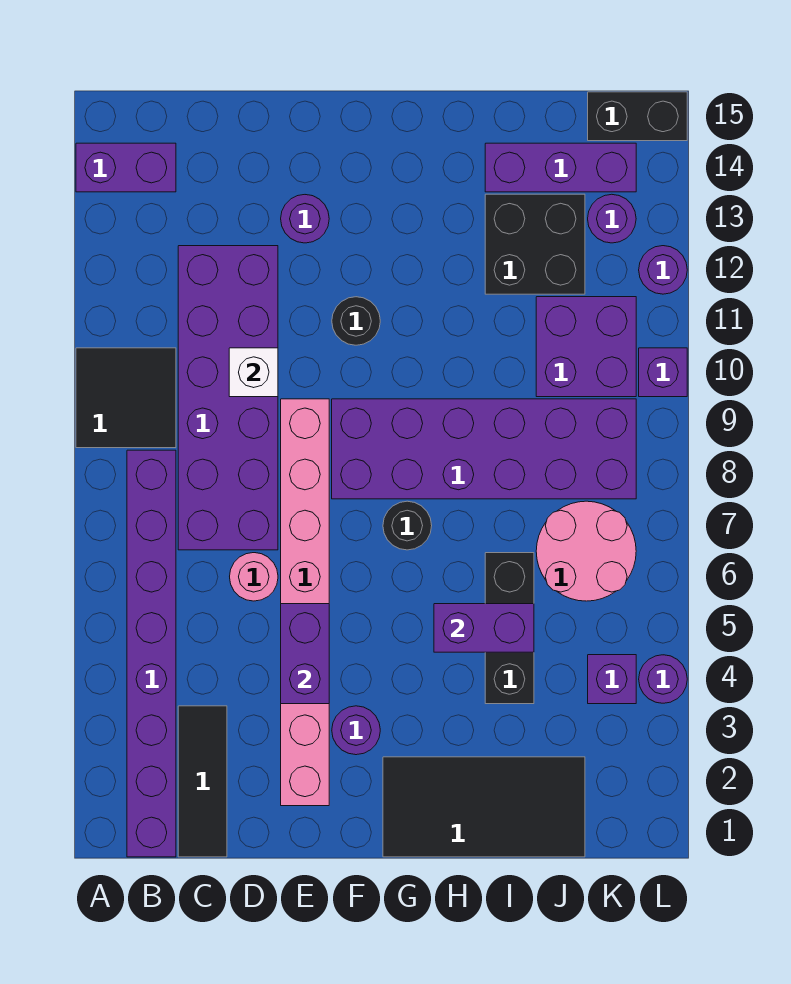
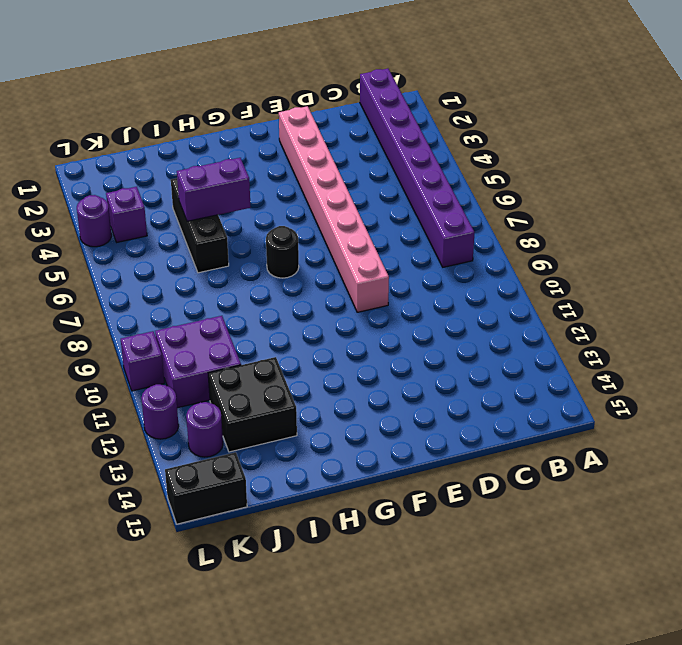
none -> black 2x2 tile [76,348,176,448]
none -> purple 1x2 brick [76,143,176,192]
none -> black 1x3 tile [178,706,227,857]

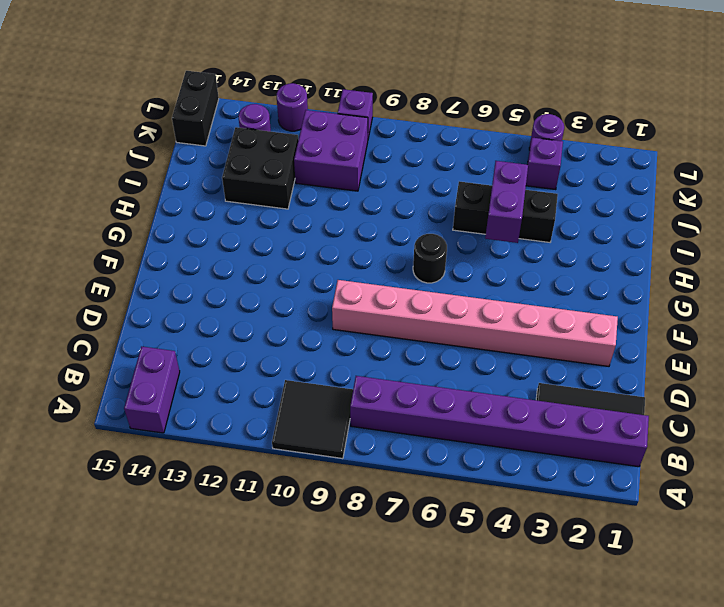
none -> purple 2x6 brick [178,246,278,550]
none -> pink 1x1 round brick [230,553,278,601]
none -> purple 1x1 round brick [281,195,329,243]

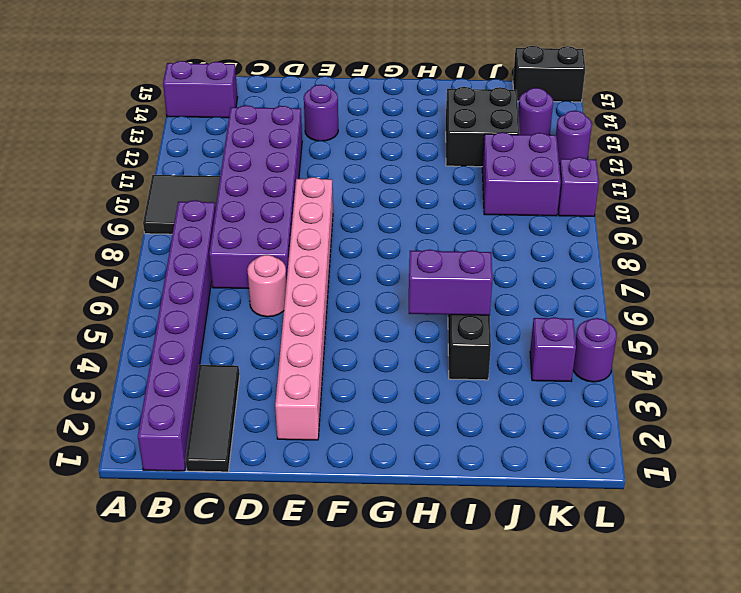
none -> purple 1x1 round brick [332,706,380,755]
none -> purple 2x6 brick [332,399,636,499]
none -> black 1x1 round brick [332,297,380,345]

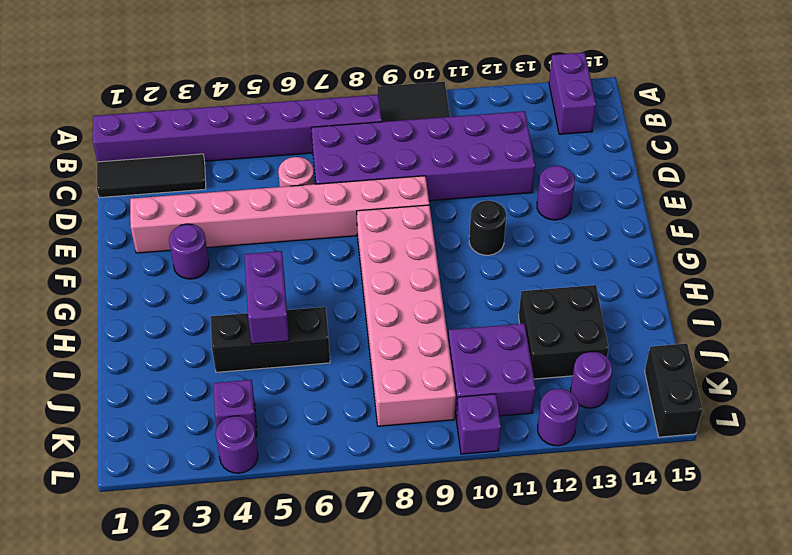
pink 2x6 brick [357,205,456,426] -> purple 2x6 brick [332,399,636,499]
none -> black 2x4 tile [383,757,585,857]
none -> black 1x1 round brick [383,501,432,550]
none -> purple 1x3 brick [485,143,636,192]

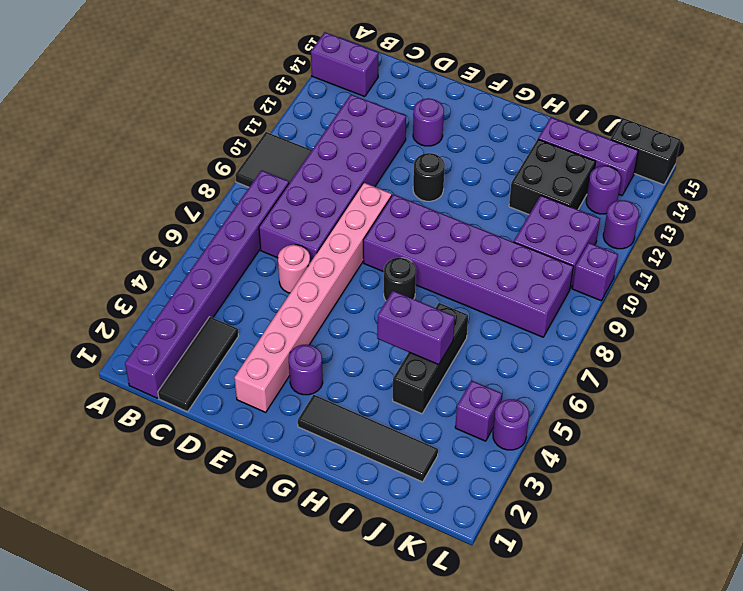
black 1x4 tile [298,395,438,482] -> black 2x4 tile [383,757,585,857]
none -> pink 2x2 round brick [536,501,636,601]
none -> white 1x1 brick [229,348,278,397]
none -> purple 1x2 brick [281,604,329,704]

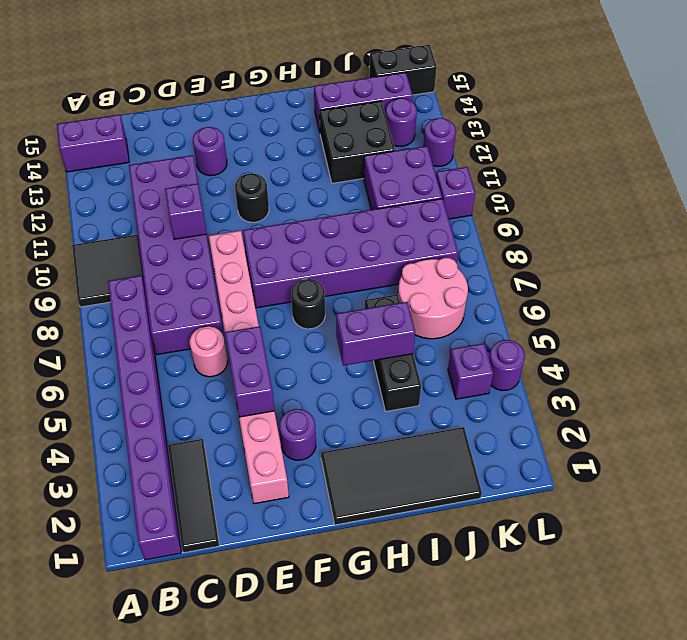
purple 1x1 brick [165,184,207,239] -> white 1x1 brick [229,348,278,397]

